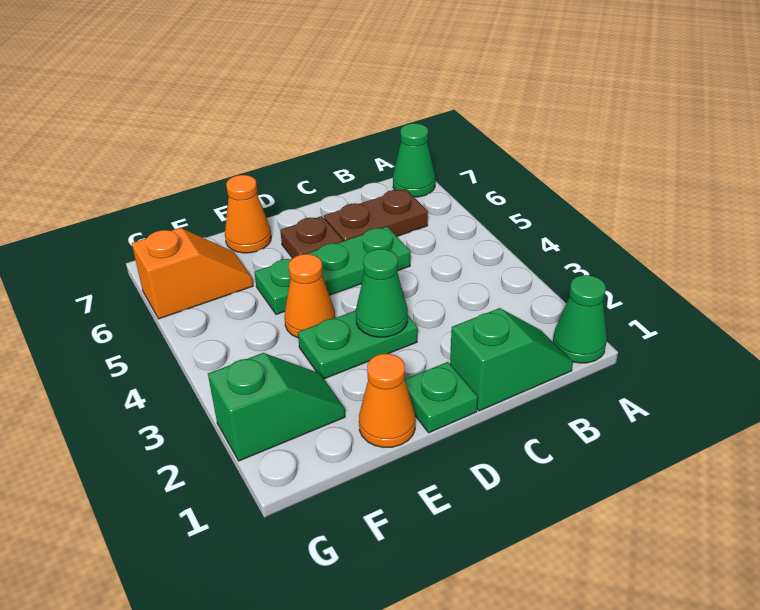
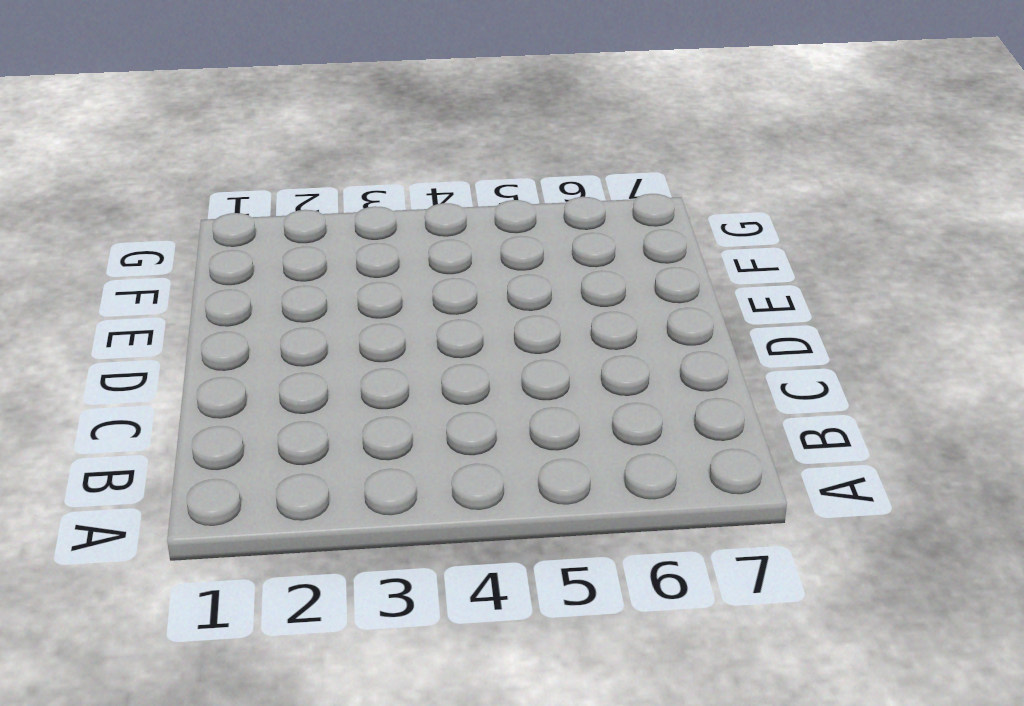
none -> green 1x1 cone [553,275,607,363]
none -> green 1x1 cone [393,123,435,197]
none -> green 1x2 slope [450,308,573,411]

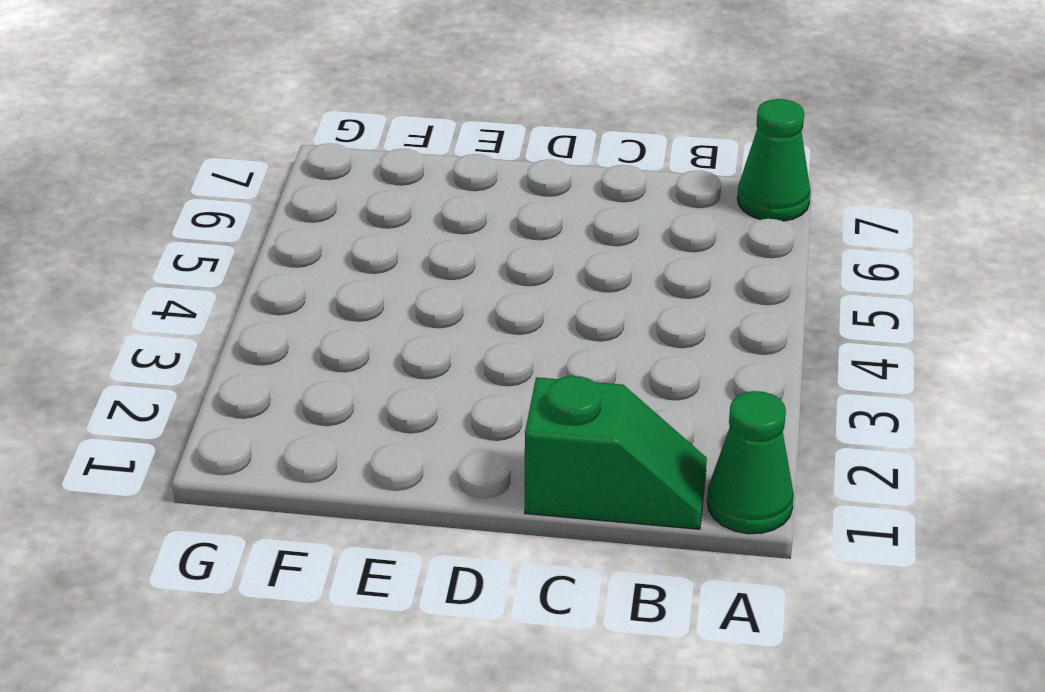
none -> brown 1x2 plate [324,189,428,241]
none -> green 1x3 plate [254,227,410,314]
none -> green 1x1 plate [405,362,478,433]

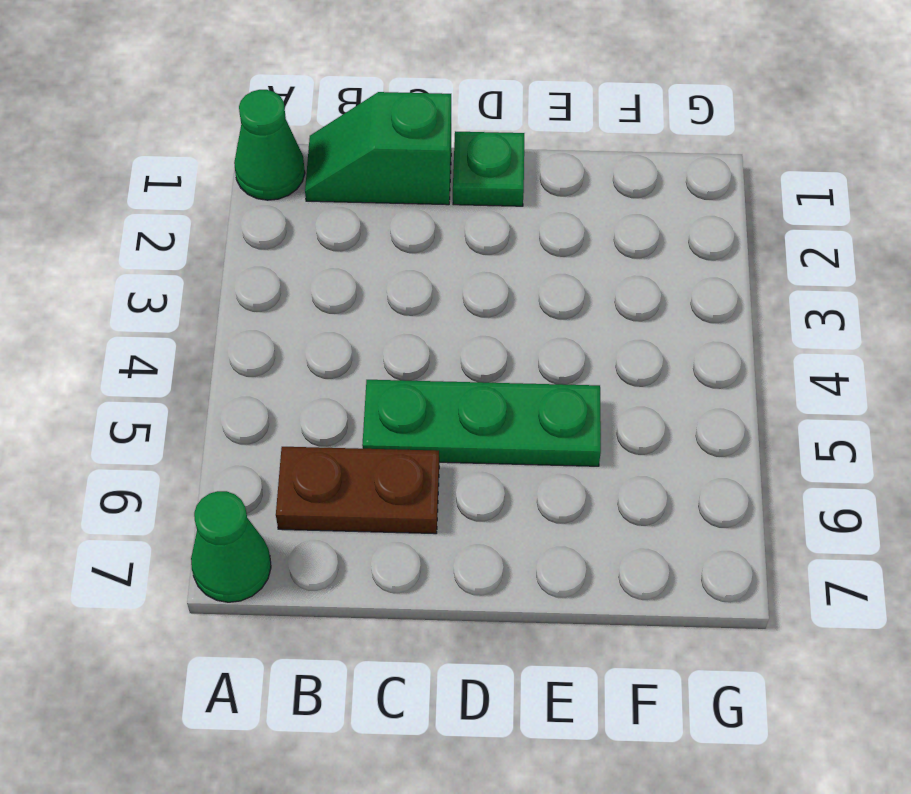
none -> green 1x2 plate [298,311,418,379]
none -> brown 1x1 plate [280,216,343,258]
none -> orange 1x1 cone [359,354,415,447]

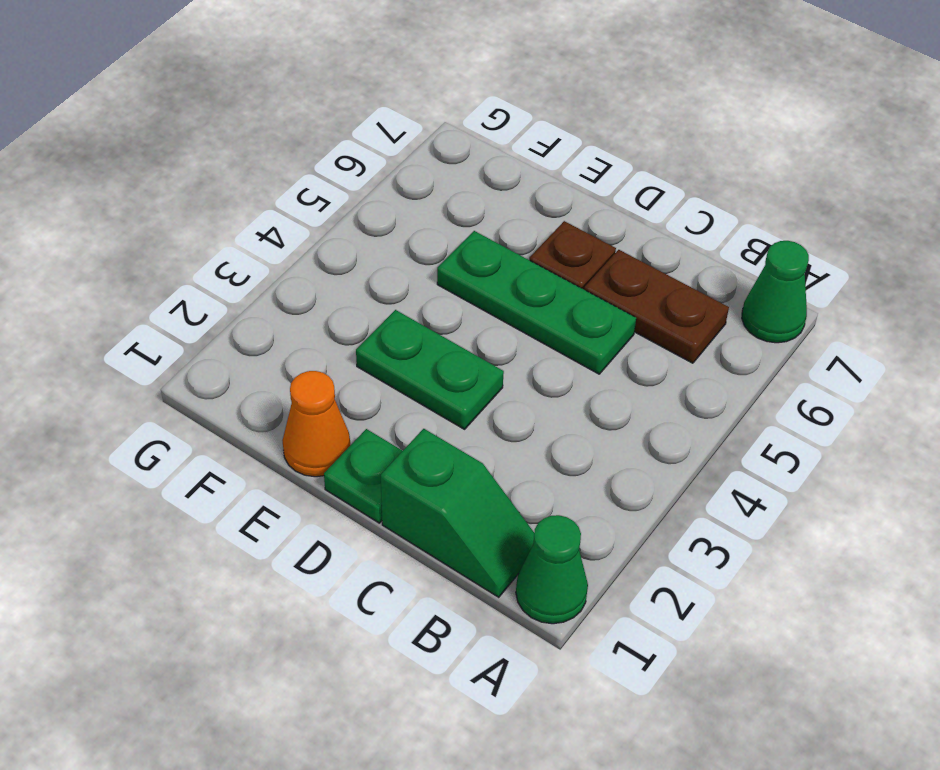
none -> orange 1x1 cone [284,254,335,338]
none -> orange 1x1 cone [225,175,271,253]
none -> green 1x2 slope [208,353,345,461]

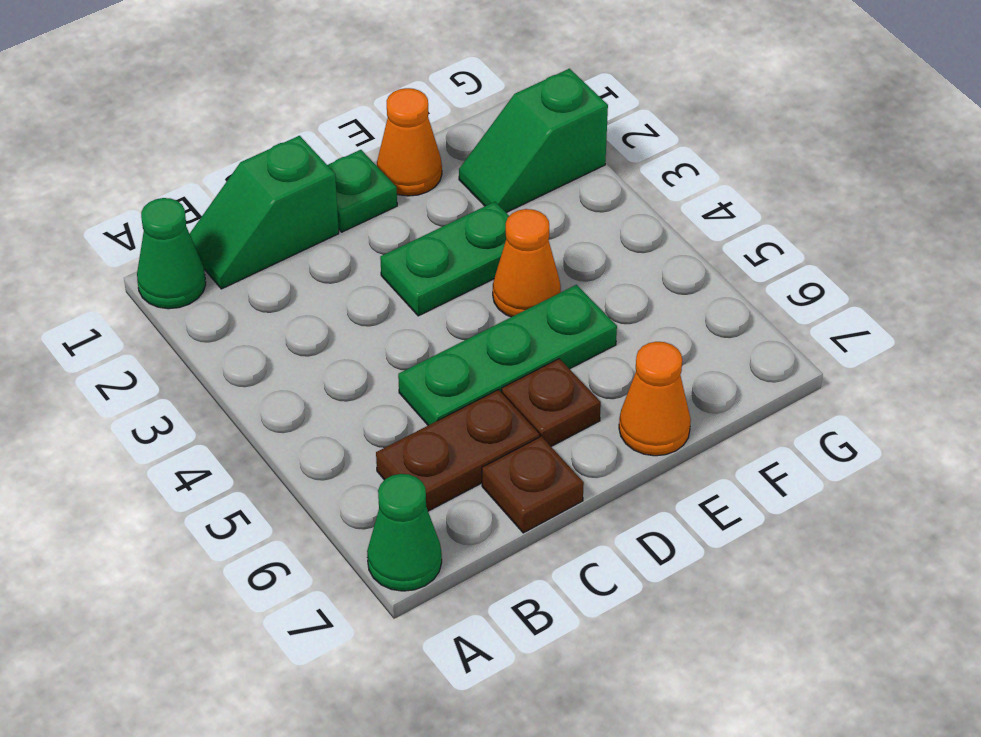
brown 1x1 plate [482,436,584,533] -> none
none -> orange 1x2 slope [132,228,253,319]
none -> green 1x1 cone [356,249,408,337]

